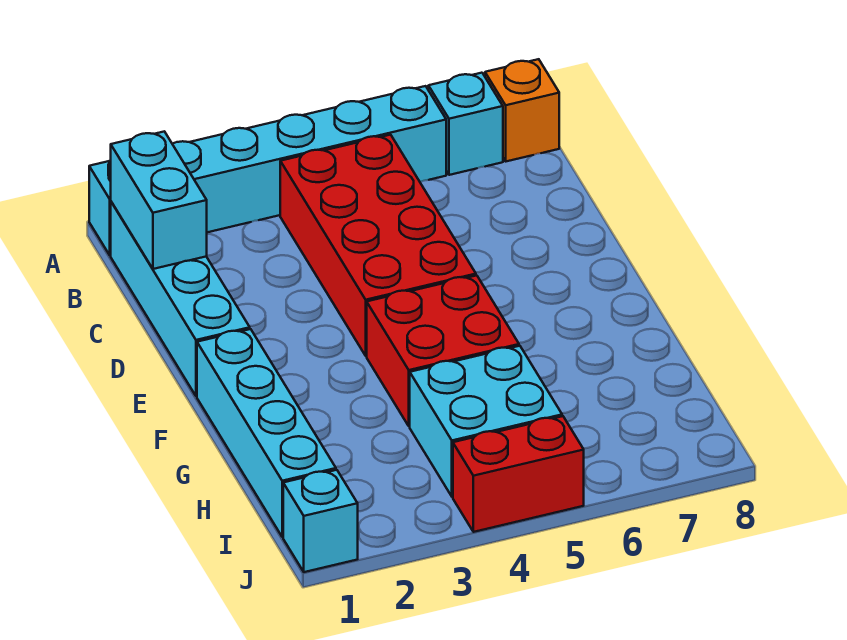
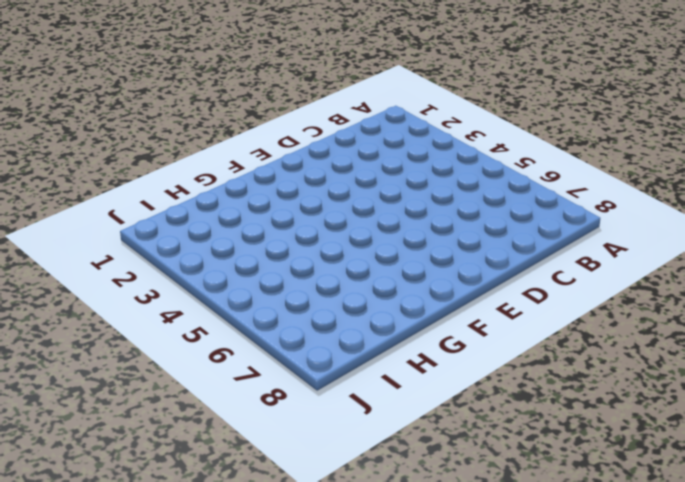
none -> cyan 1x6 brick [89,86,446,255]
none -> cyan 1x1 brick [428,73,503,175]

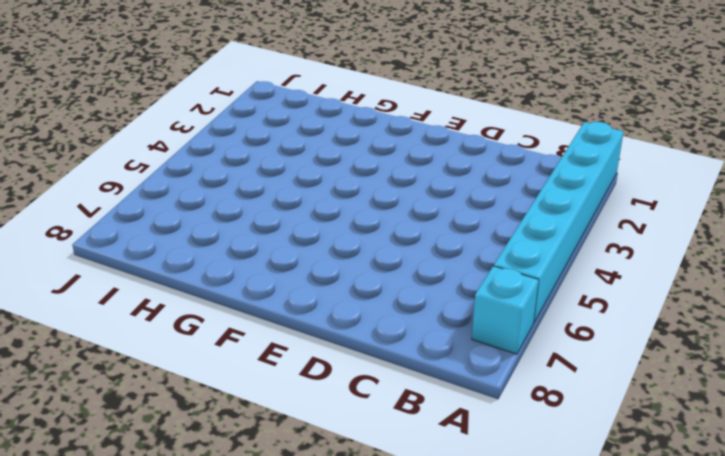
none -> orange 1x1 brick [485,59,559,161]
none -> cyan 1x4 brick [111,202,250,396]

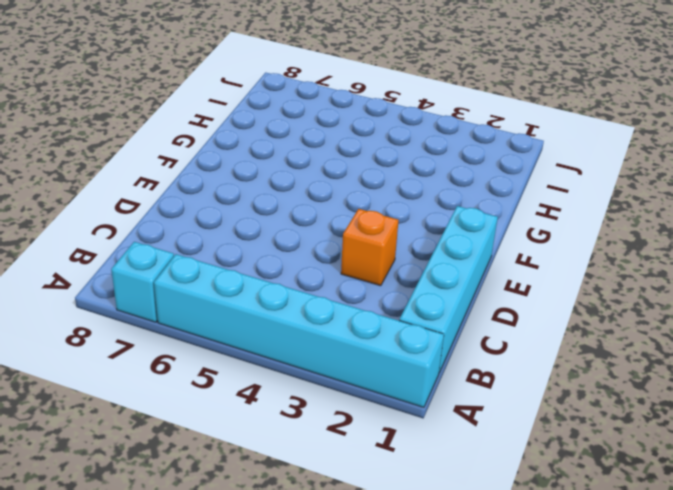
orange 1x1 brick [341,209,399,286] -> orange 1x1 brick moved to [485,59,559,161]
none -> red 2x4 brick [280,135,476,356]
none -> cyan 1x4 brick [197,329,336,537]

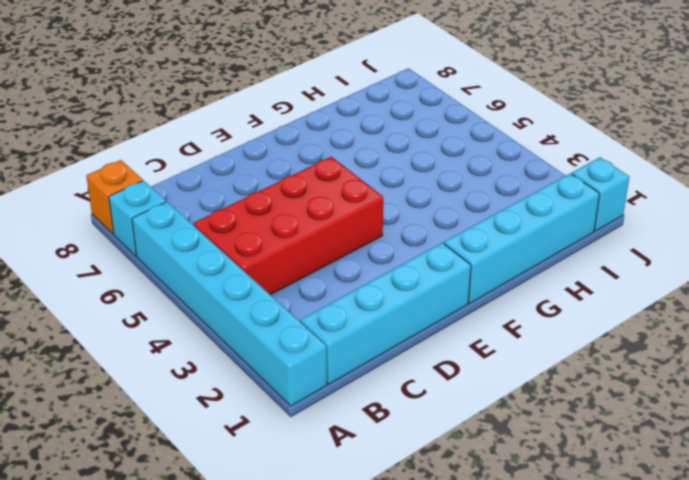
none -> red 2x2 brick [367,275,519,426]
none -> cyan 2x2 brick [410,346,562,497]

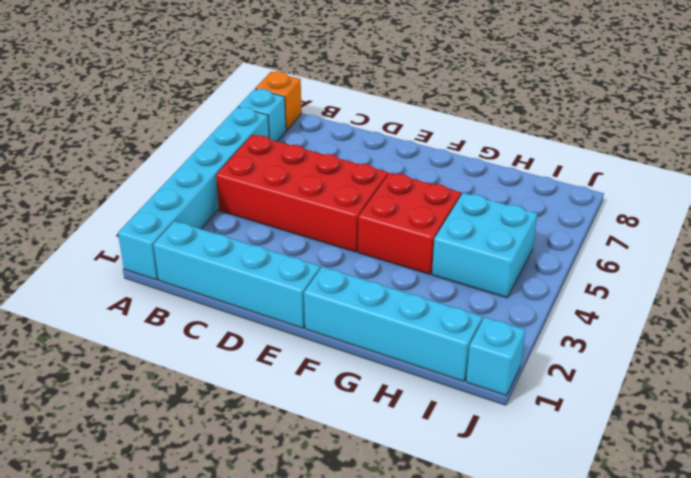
none -> red 1x2 brick [453,416,584,532]
none -> cyan 1x2 brick [111,131,207,269]

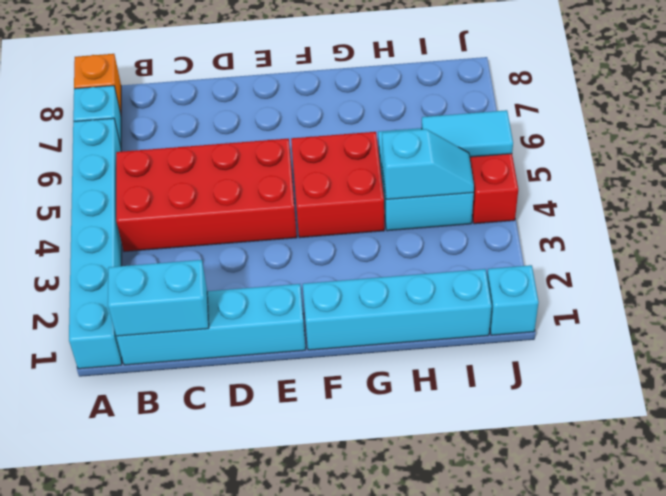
cyan 1x2 slope [382,129,474,199] -> none
cyan 1x2 tile [422,110,513,157] -> none

